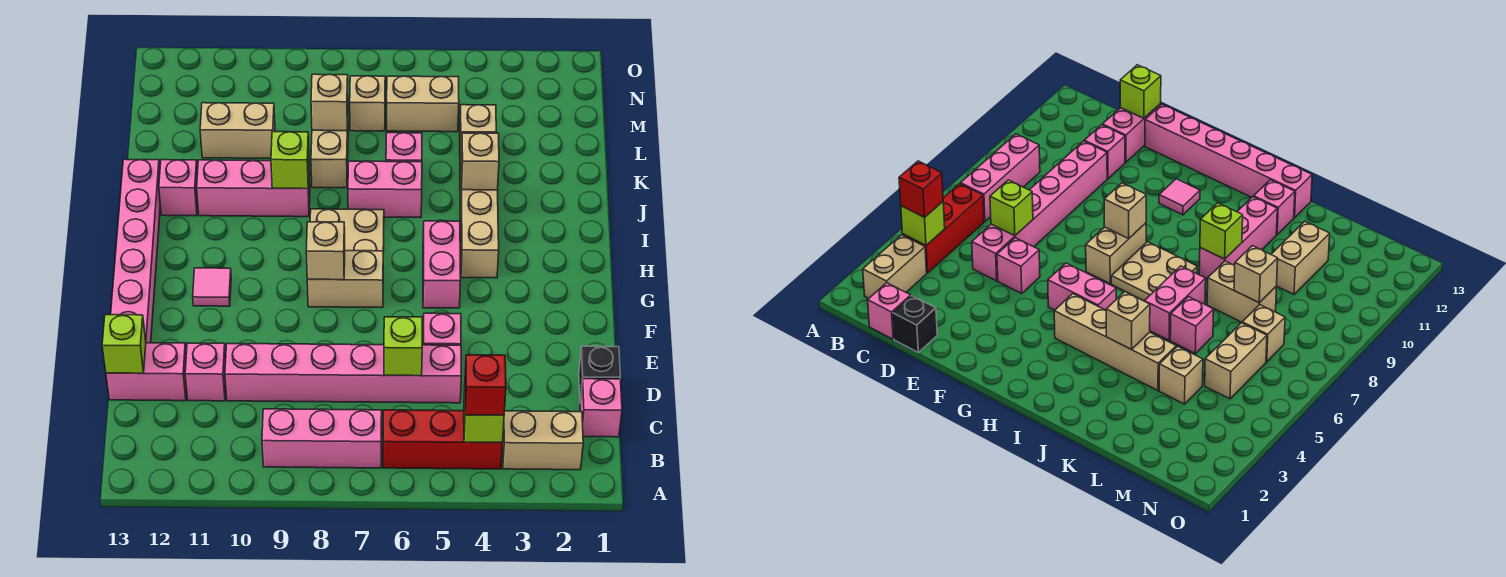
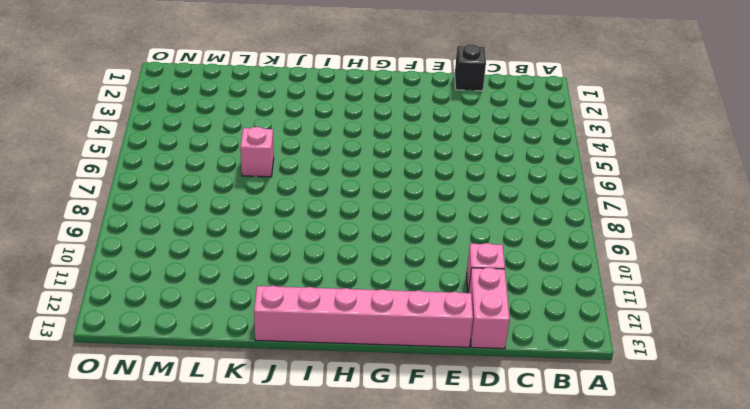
none -> tan 1x2 brick [502,411,583,470]
none -> red 1x3 brick [383,410,502,469]
none -> pink 1x3 brick [262,409,382,468]
none -> pink 1x1 brick [580,379,622,437]

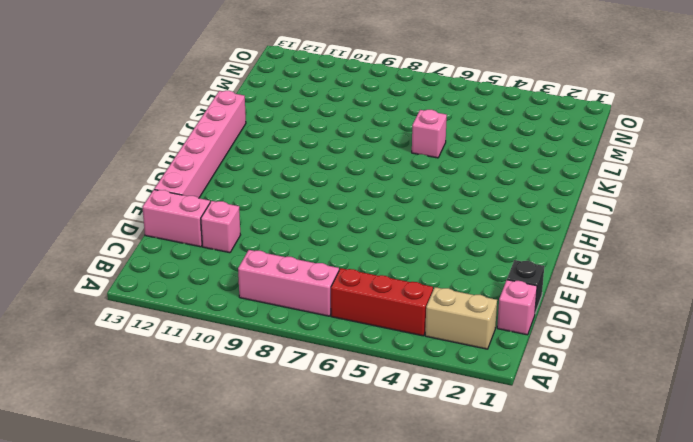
none -> pink 1x6 brick [225,343,461,403]
none -> pink 1x1 brick [423,313,461,345]
none -> pink 1x2 brick [423,221,461,308]
none -> tan 1x2 brick [307,251,383,308]

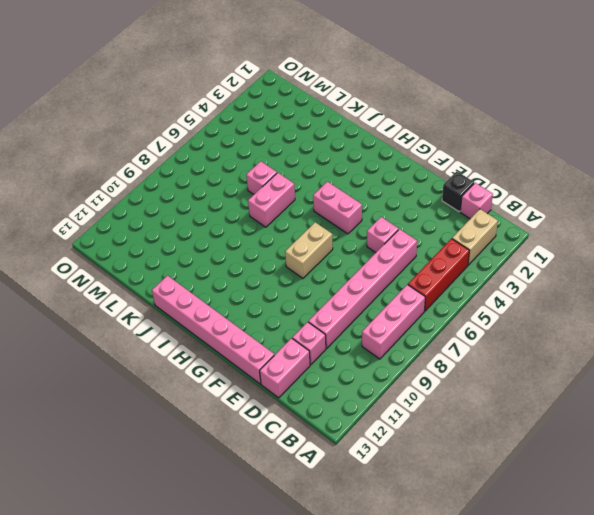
none -> pink 1x1 tile [193,268,231,306]
none -> tan 1x4 brick [460,133,499,278]
none -> tan 2x2 plate [310,209,384,252]
none -> pink 1x3 brick [197,160,310,217]

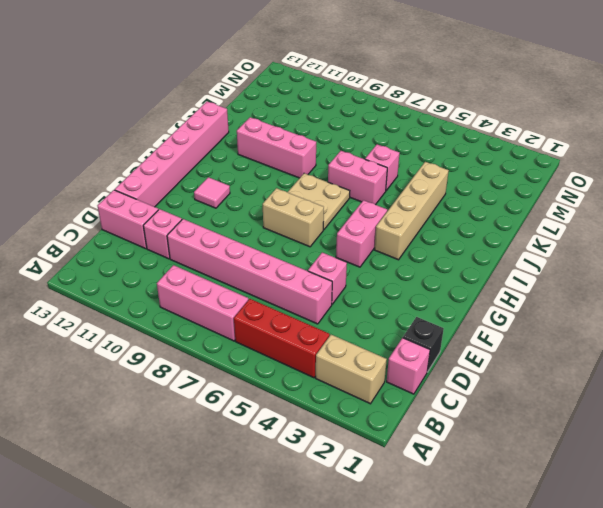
none -> pink 1x1 brick [159,160,198,216]
none -> tan 1x2 brick [311,124,348,188]
none -> tan 1x1 brick [460,105,496,145]
none -> tan 1x2 brick [200,103,275,158]

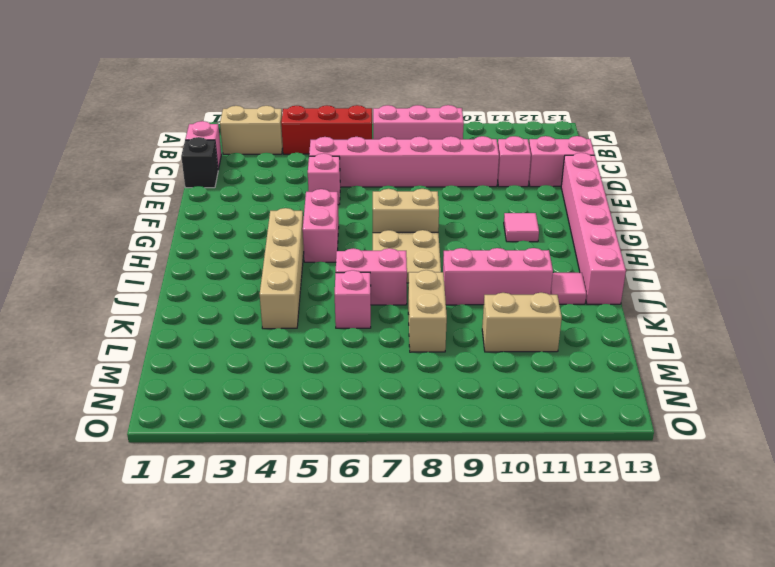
pink 1x1 tile [550,273,586,304] -> pink 1x1 brick [159,160,198,216]
none -> tan 1x1 brick [460,105,496,145]
none -> tan 1x2 brick [387,76,459,132]
none -> tan 1x1 brick [350,76,385,131]
none -> lime 1x1 brick [464,392,504,443]

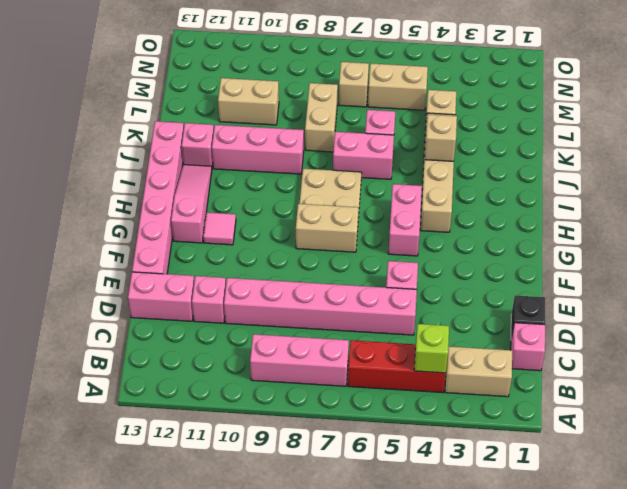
pink 1x3 slope [171,165,212,243] -> none
none -> lime 1x1 brick [384,317,422,376]
none -> lime 1x1 brick [102,315,146,373]
none -> tan 1x1 brick [306,222,345,280]
none -> lime 1x1 brick [271,132,309,189]

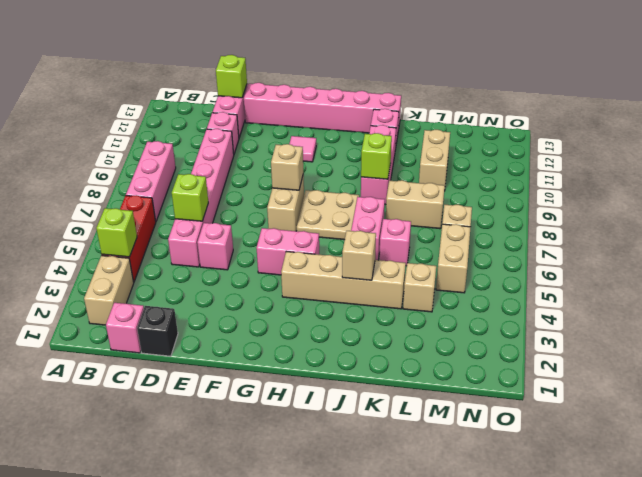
none -> tan 1x1 brick [311,74,348,131]
none -> red 1x1 brick [465,355,506,415]

